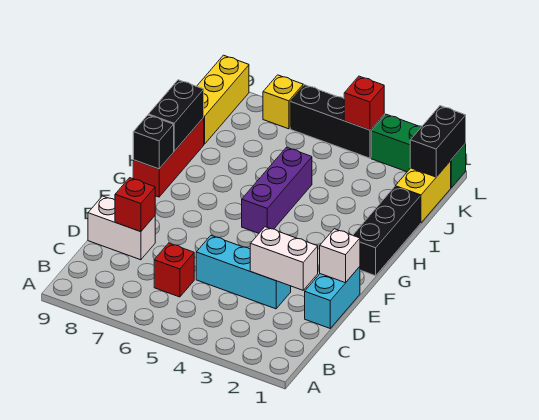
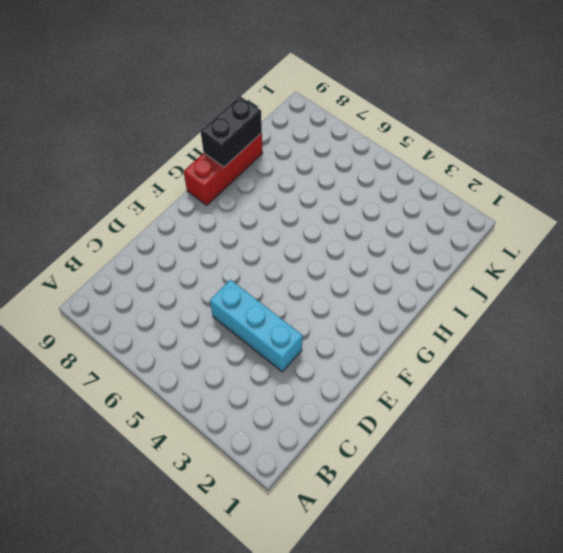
none -> red 1x1 brick [154,243,194,297]
none -> cyan 1x2 brick [305,267,360,328]
none -> white 1x2 brick [88,196,155,260]

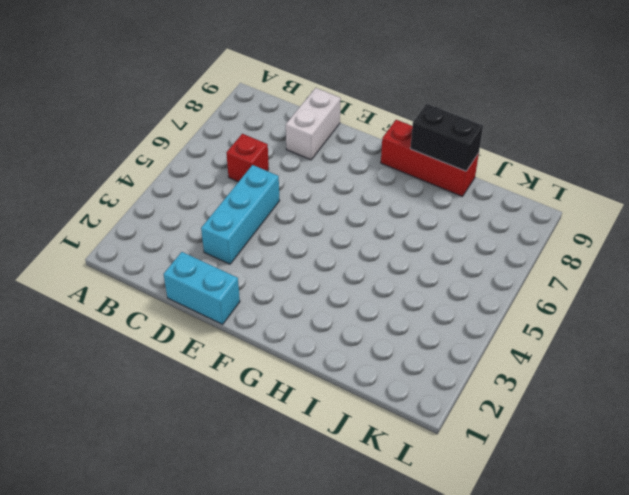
none -> black 1x3 brick [353,187,420,276]
none -> purple 1x3 brick [242,147,312,233]
none -> yellow 1x2 brick [395,161,451,223]

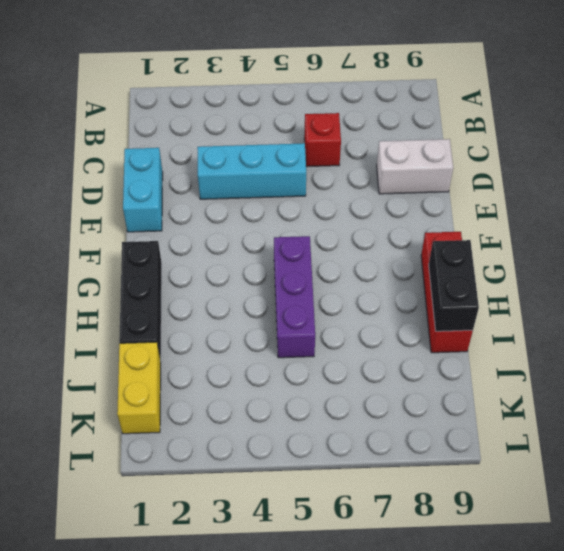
none -> yellow 1x3 brick [197,55,249,144]
none -> green 1x3 brick [371,114,466,188]
none -> black 1x3 brick [290,85,384,158]

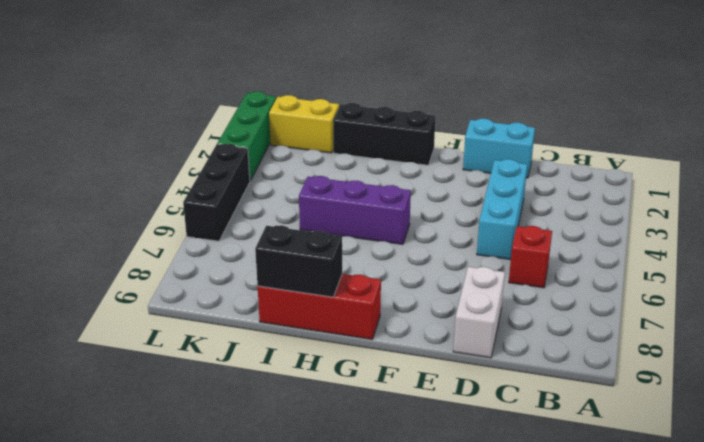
none -> yellow 1x3 brick [197,55,249,144]
none -> yellow 1x1 brick [263,75,303,129]
none -> white 1x2 brick [250,227,318,290]

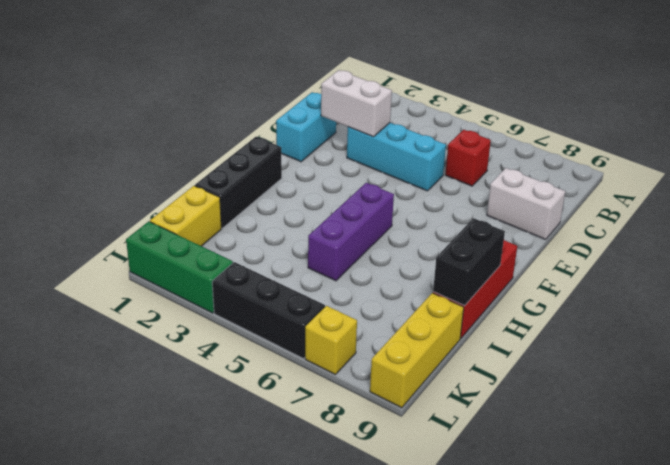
none -> red 1x1 brick [115,178,155,232]
none -> white 1x1 brick [320,229,360,283]
none -> black 1x1 brick [133,115,174,169]

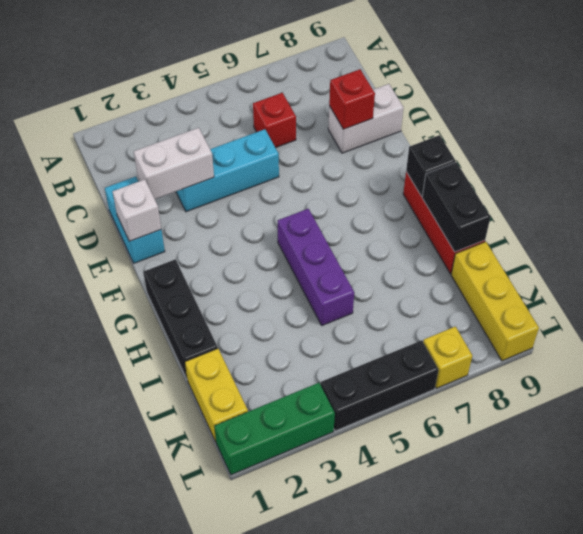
none -> black 1x2 brick [410,106,466,177]
none -> red 1x1 brick [344,76,384,130]

